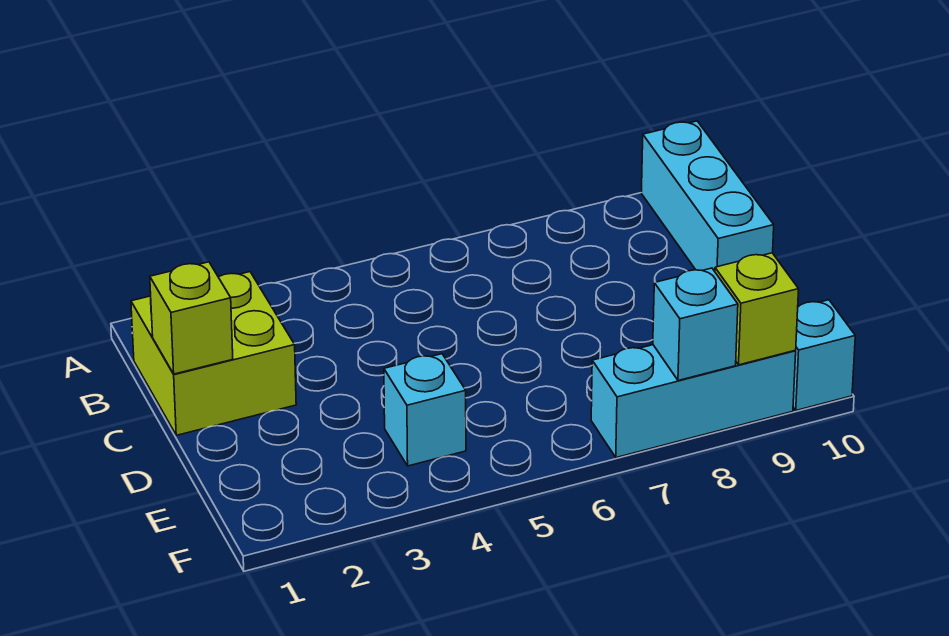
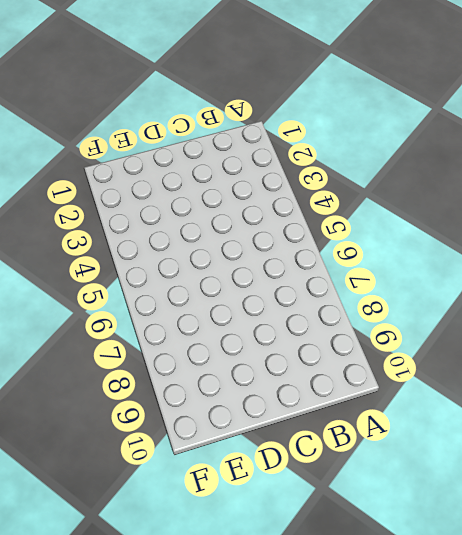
none -> cyan 1x3 brick [641,121,774,271]
none -> lime 2x2 brick [131,272,296,435]

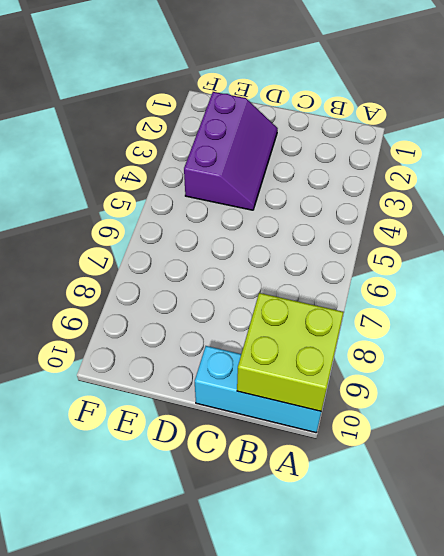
lime 2x2 brick [237,293,344,411] -> lime 2x2 brick moved to [131,272,296,435]
purple 2x3 slope [184,92,278,210] -> cyan 1x1 brick [384,354,466,466]
none -> cyan 1x3 brick [591,345,796,458]
none -> cyan 1x1 brick [793,300,855,410]

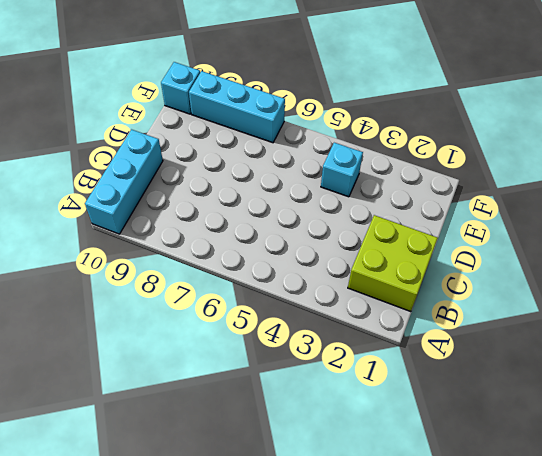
none -> lime 1x1 brick [150,262,233,374]
none -> cyan 1x1 brick [653,268,738,381]

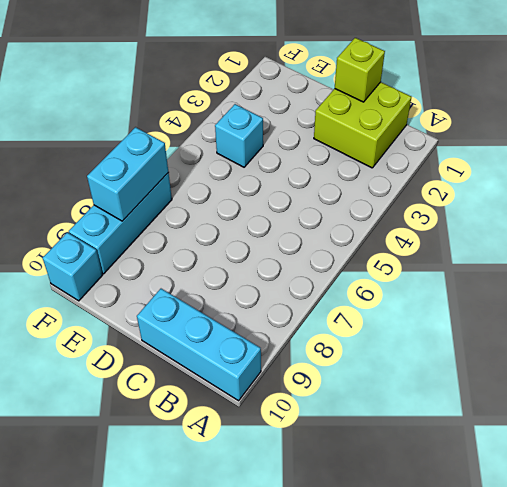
cyan 1x2 brick [87,127,168,221] -> cyan 1x1 brick [653,268,738,381]
none -> lime 1x1 brick [715,253,799,365]

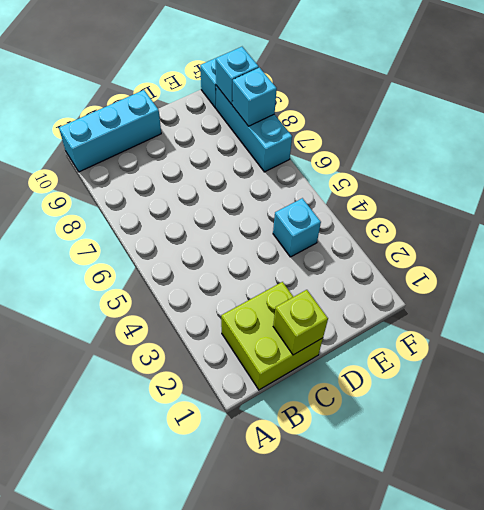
cyan 1x1 brick [216,47,259,105] -> lime 1x1 brick [715,253,799,365]

